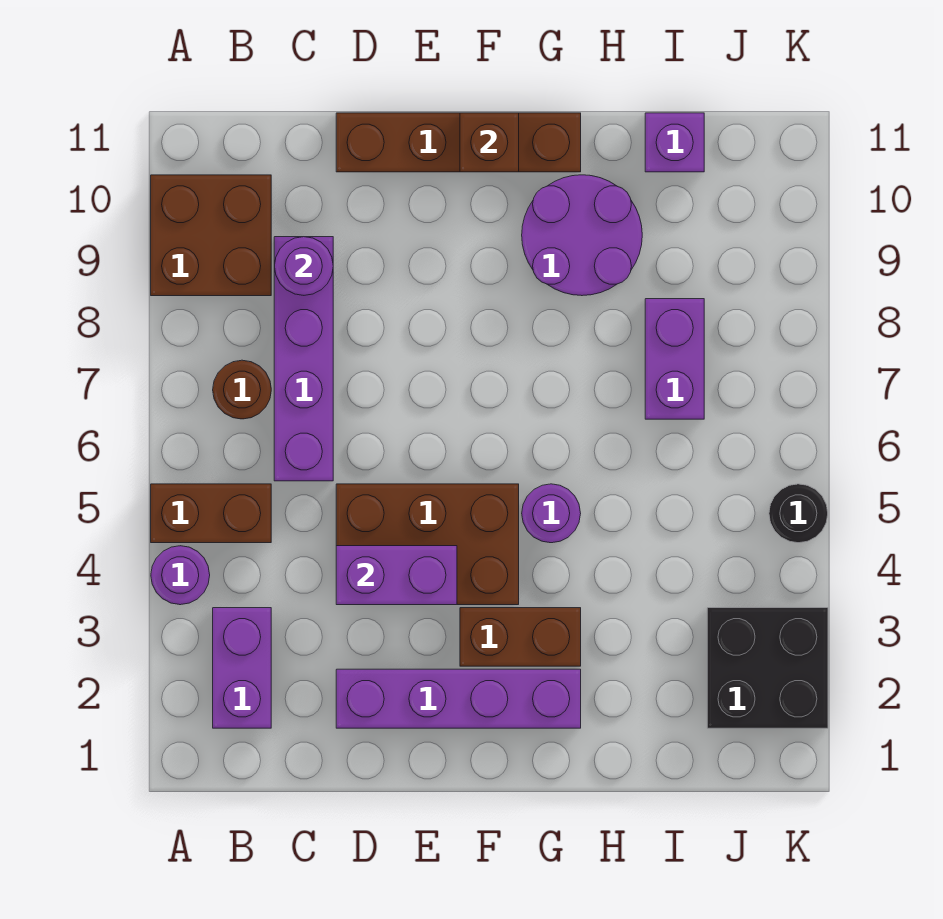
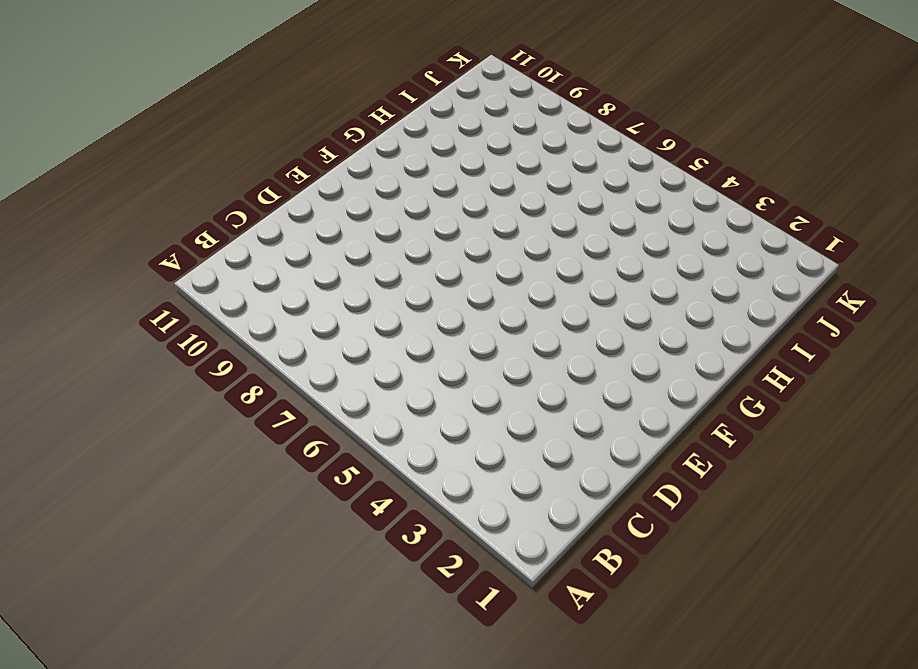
none -> purple 1x1 round brick [151,546,210,605]
none -> brown 1x2 brick [151,484,271,543]
none -> brown 2x2 brick [151,175,271,296]

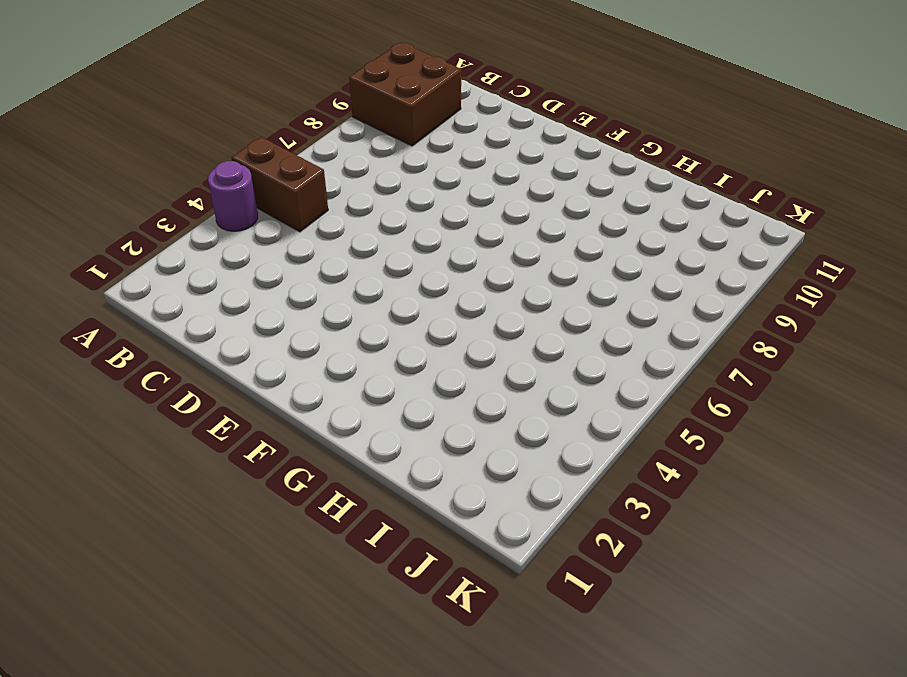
none -> purple 1x2 brick [213,608,271,728]
none -> brown 1x1 round brick [213,360,271,419]
none -> purple 1x4 brick [274,237,333,481]

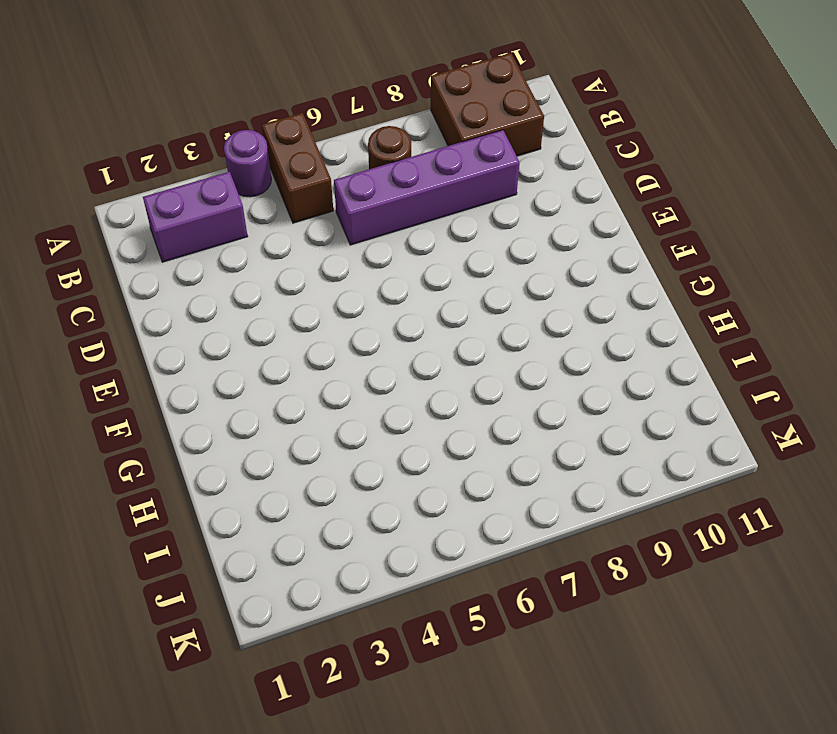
none -> purple 1x4 brick [336,669,581,728]
none -> brown 2x3 brick [336,484,519,605]
none -> brown 1x4 brick [336,113,581,172]

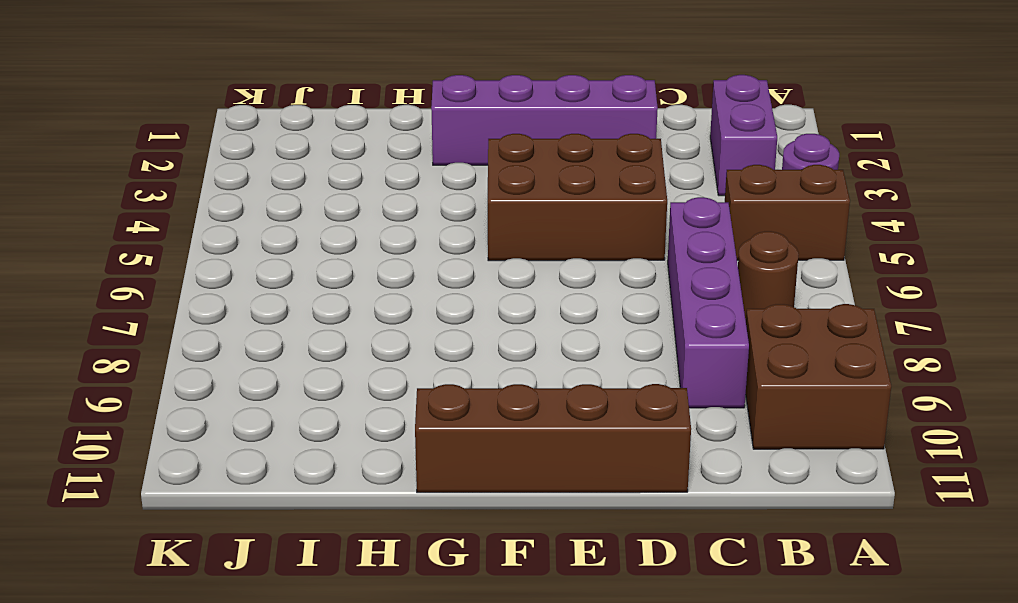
none -> brown 1x2 brick [460,608,581,666]
none -> purple 1x1 round brick [522,484,581,543]
none -> purple 2x2 round brick [522,175,642,296]

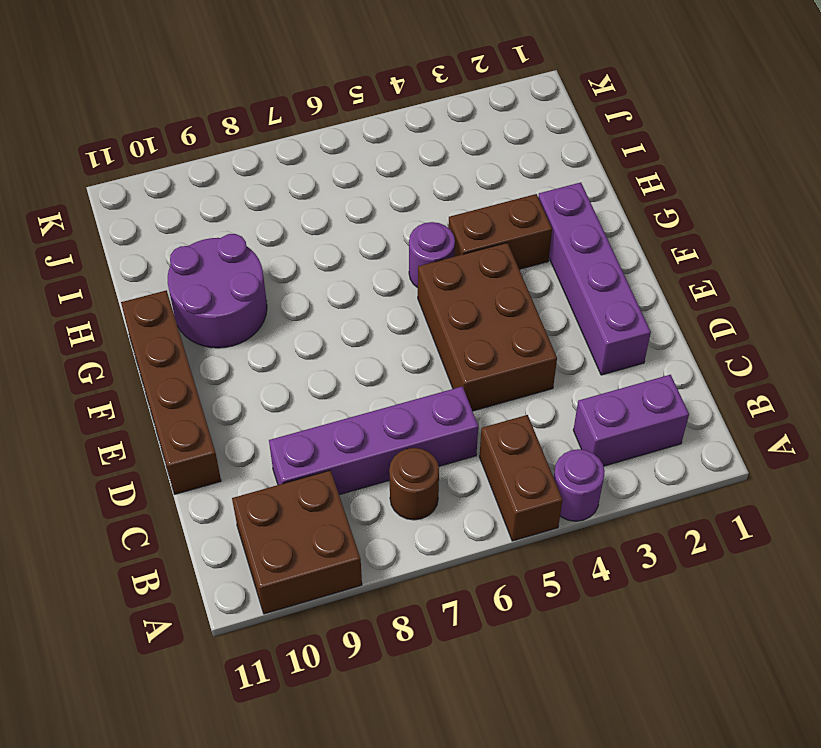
brown 1x2 brick [448,194,552,269] -> brown 1x2 brick turned to [460,608,581,666]
none -> purple 1x2 brick [645,299,704,419]
none -> purple 1x1 brick [645,113,704,172]
none -> black 2x2 brick [707,608,828,728]

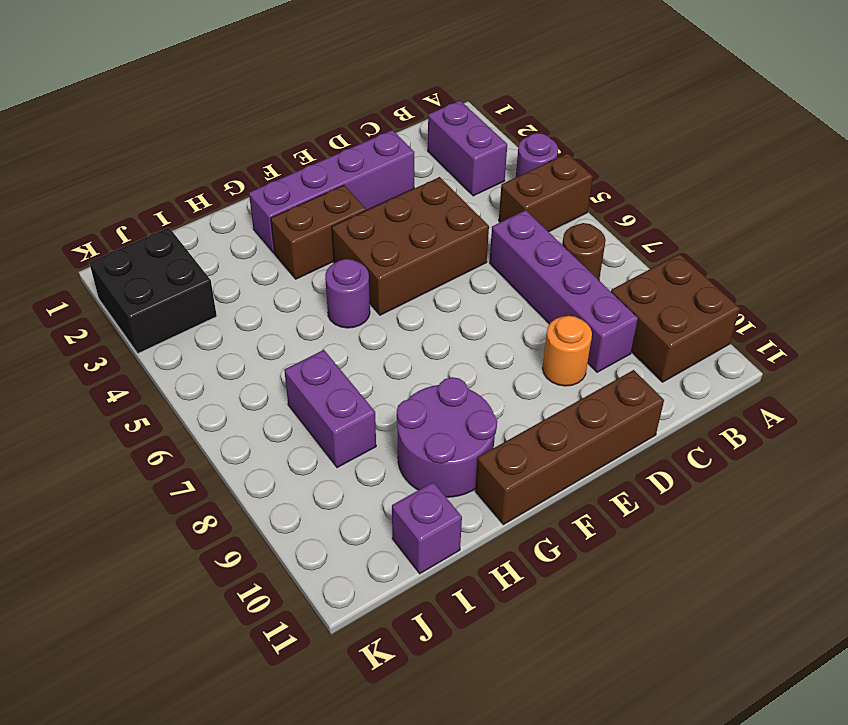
orange 1x1 round brick [542,316,592,386] -> none
none -> black 1x1 round brick [769,484,828,543]
none -> purple 1x1 round brick [274,237,333,295]
none -> purple 1x2 brick [336,546,457,605]

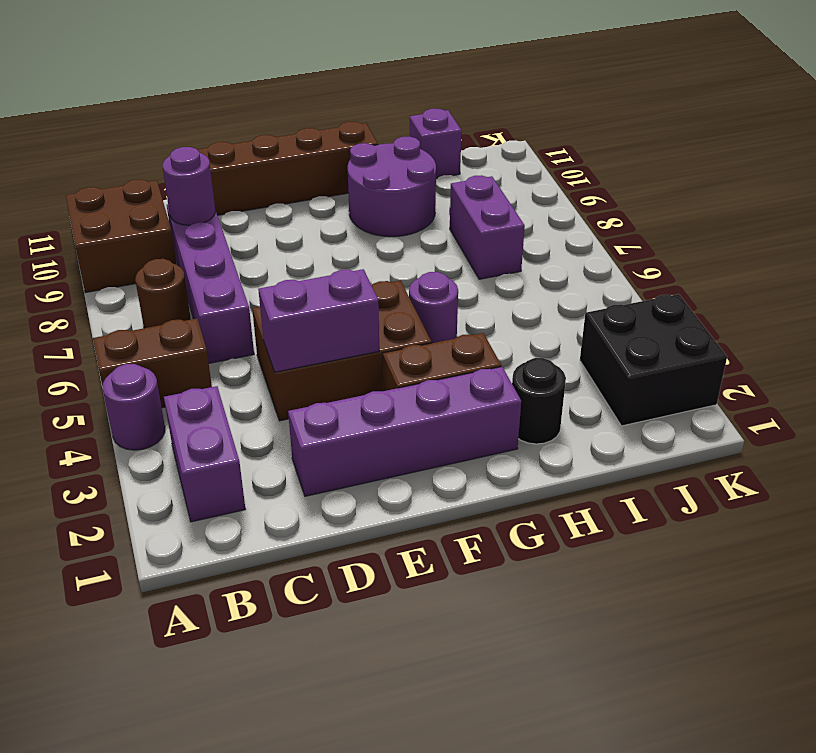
black 1x1 round brick [512,358,566,444] -> black 1x1 round brick moved to [769,484,828,543]
none -> brown 1x1 brick [460,113,519,172]

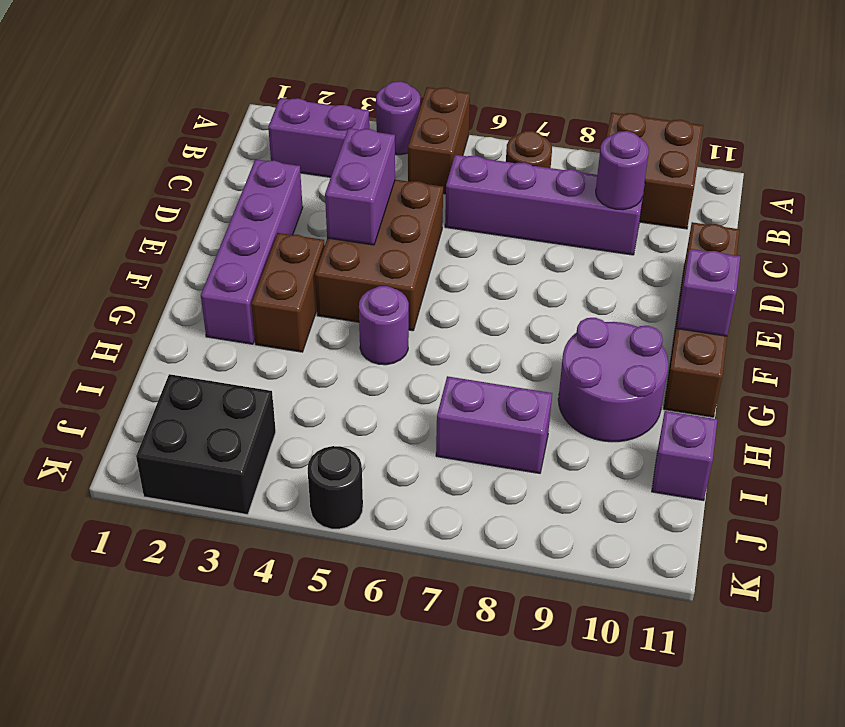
purple 1x1 brick [677,249,740,336] -> brown 1x1 brick [460,113,519,172]

